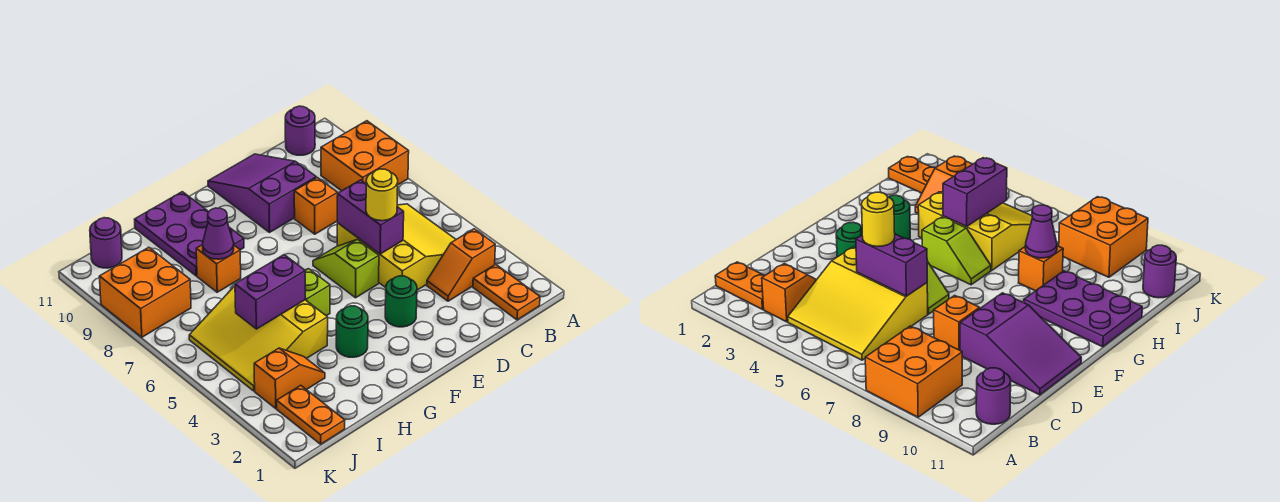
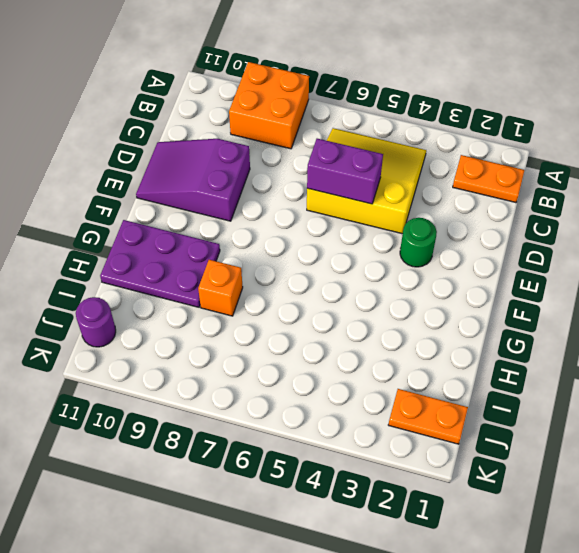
none -> orange 1x2 slope [427,229,495,301]
none -> purple 1x1 round brick [285,106,315,155]
none -> orange 1x1 brick [294,178,338,234]

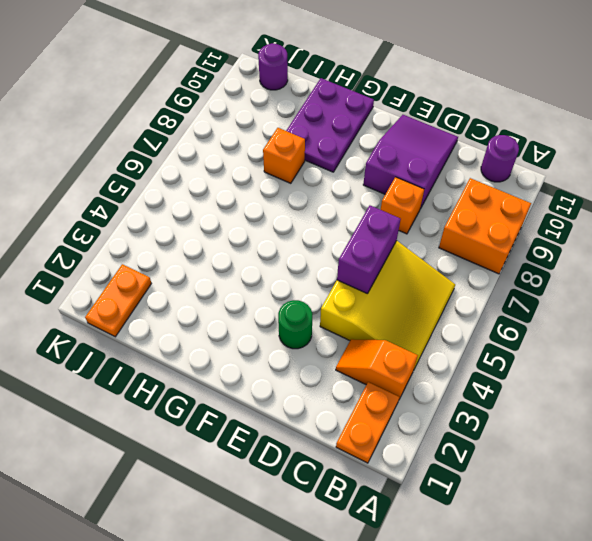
none -> lime 1x2 slope [313,239,379,298]
none -> green 1x1 round brick [336,306,368,357]
none -> lime 1x2 slope [305,269,330,316]

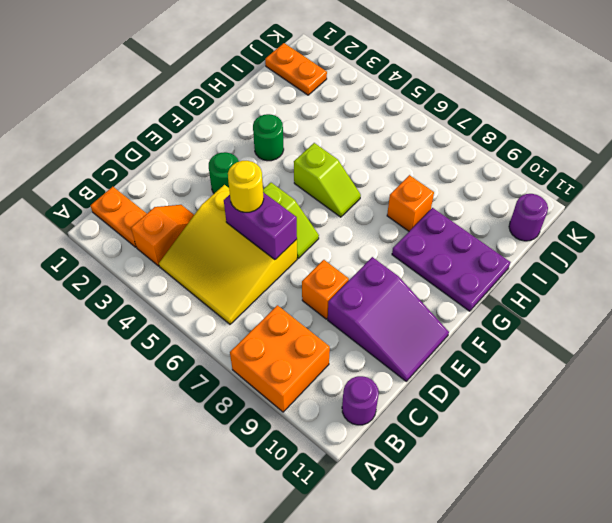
none -> yellow 3x3 slope [189,286,328,391]
none -> orange 1x2 slope [254,348,325,408]
none -> orange 2x2 brick [99,247,191,337]

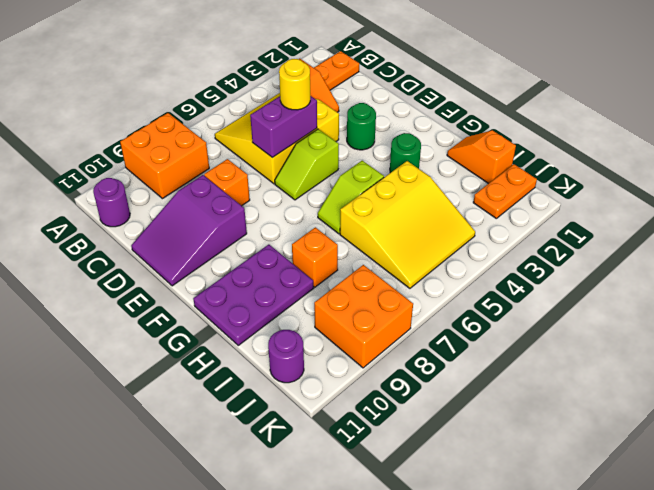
orange 1x2 slope [447,130,516,184] -> orange 1x2 slope moved to [254,348,325,408]
none -> purple 1x2 brick [235,255,305,329]
none -> purple 1x1 cone [203,208,234,259]

